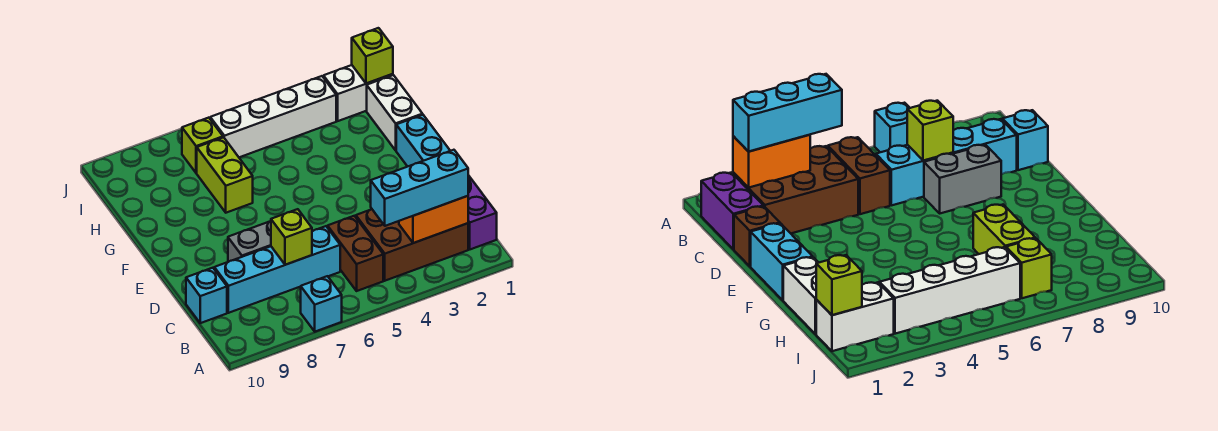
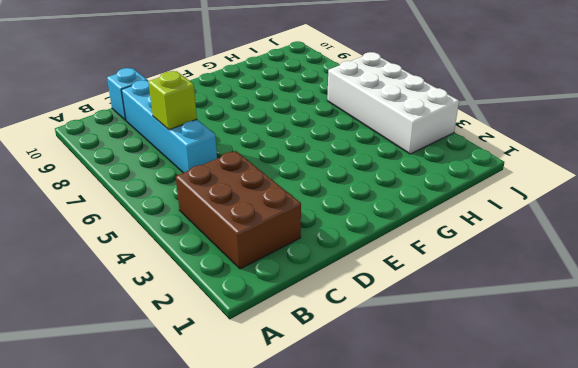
white 2x4 brick [327,52,459,154] -> white 1x4 brick [210,76,336,157]
none -> cyan 1x1 brick [301,276,342,332]
none -> purple 1x2 brick [468,175,497,249]
none -> brown 1x2 brick [328,216,383,291]

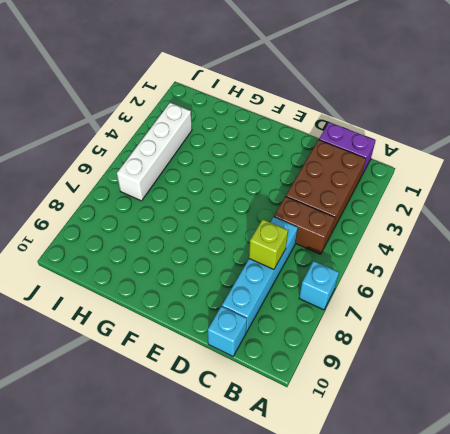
none -> brown 1x1 brick [734,206,780,266]
none -> grey 1x2 brick [228,221,271,262]
none -> cyan 1x2 brick [396,115,450,167]

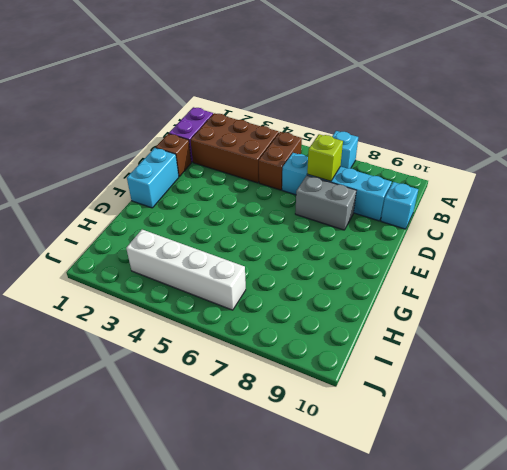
none -> white 1x2 brick [367,75,423,150]
none -> lime 1x2 brick [197,137,253,213]
none -> white 1x2 brick [323,65,393,121]

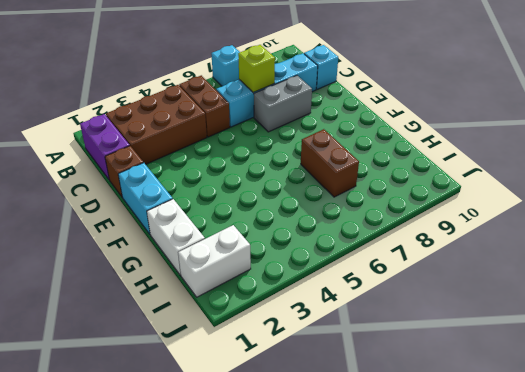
brown 1x2 brick [301,129,359,197] -> lime 1x2 brick [197,137,253,213]
none -> white 1x4 brick [210,76,336,157]
none -> lime 1x1 brick [182,118,223,173]
none -> orange 1x2 brick [399,196,468,243]

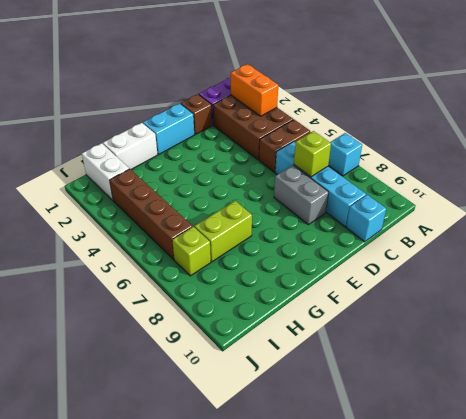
brown 1x4 brick [110,169,193,259] -> white 1x4 brick [210,76,336,157]
none -> lime 1x1 brick [352,28,393,84]
none -> cyan 1x3 brick [371,150,468,226]

